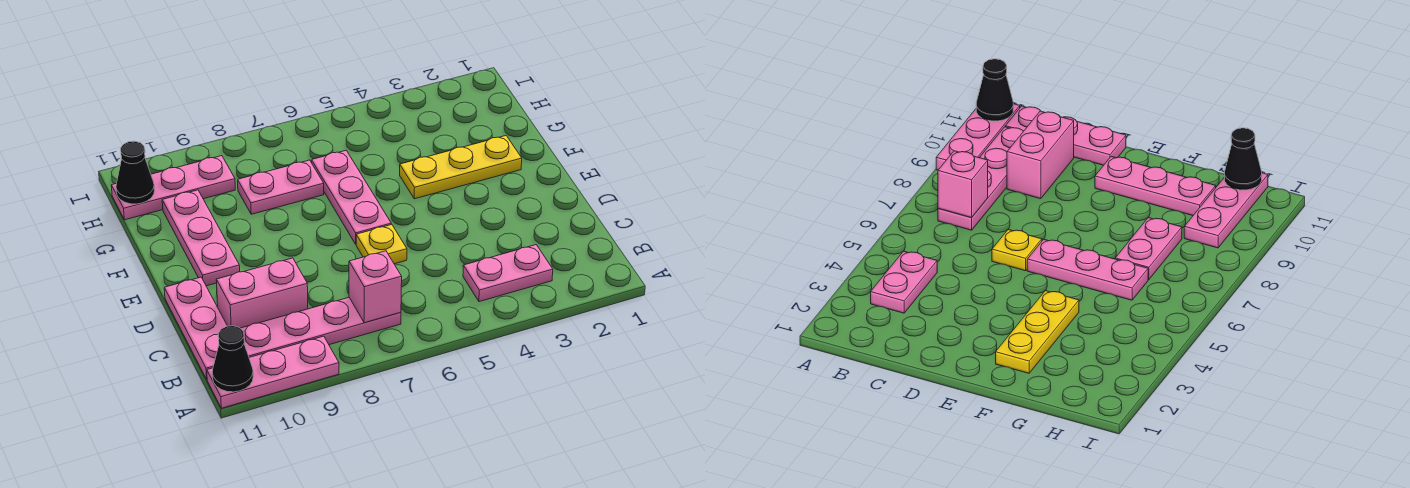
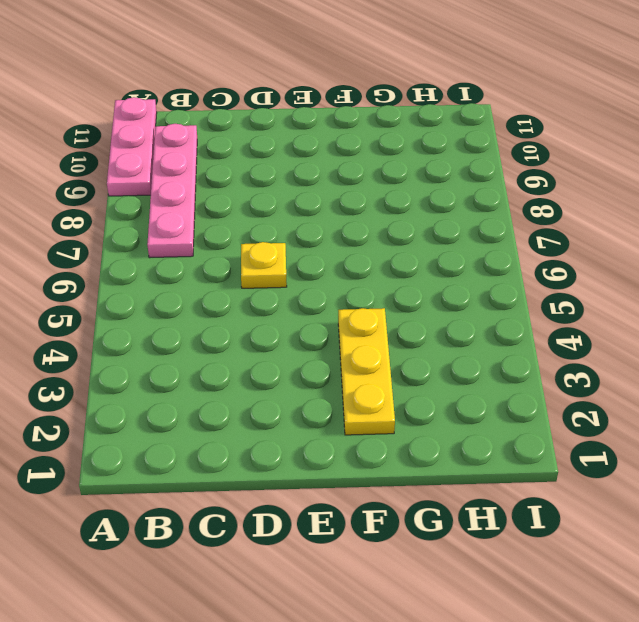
none -> pink 1x2 plate [463,245,553,302]
none -> pink 1x3 plate [164,277,227,379]
none -> pink 1x2 brick [216,258,308,328]

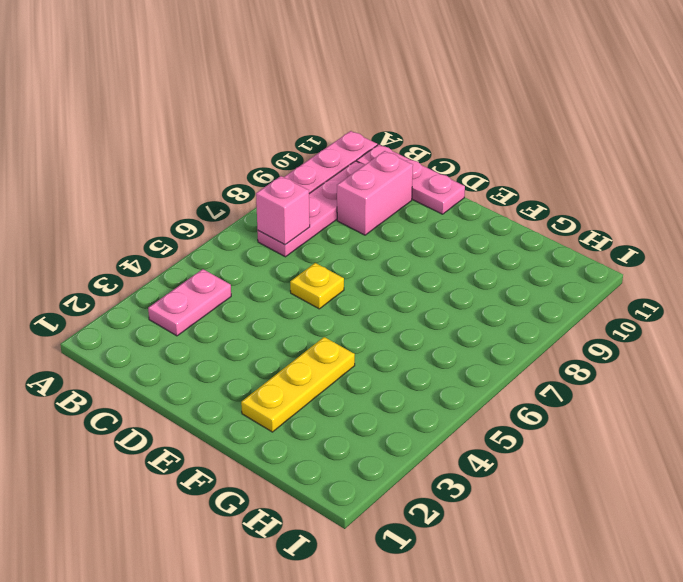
none -> pink 1x3 plate [312,150,391,244]
none -> pink 1x3 plate [162,190,240,286]
none -> pink 1x2 plate [238,160,324,214]

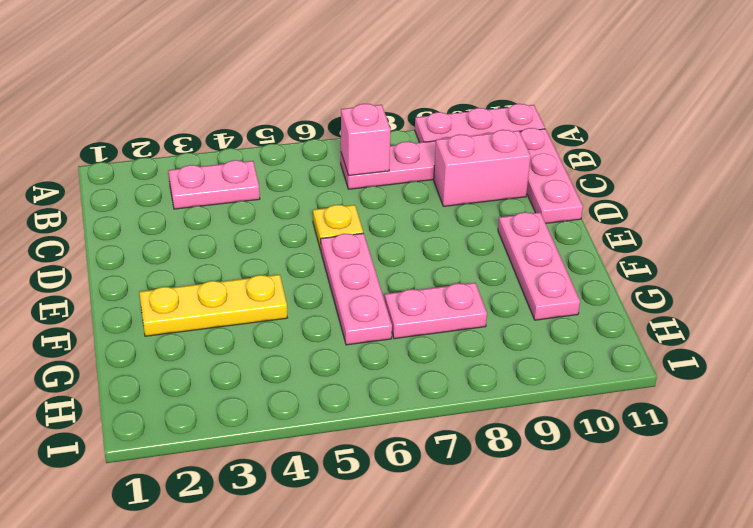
none -> pink 1x3 plate [111,156,235,220]
none -> black 1x1 cone [212,326,253,392]
none -> black 1x1 cone [116,141,155,204]

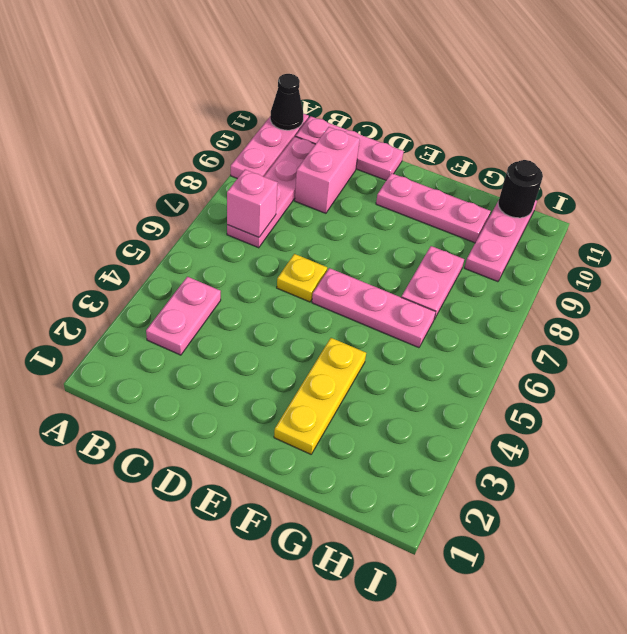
black 1x1 round brick [498,160,543,218] -> black 1x1 cone [116,141,155,204]

